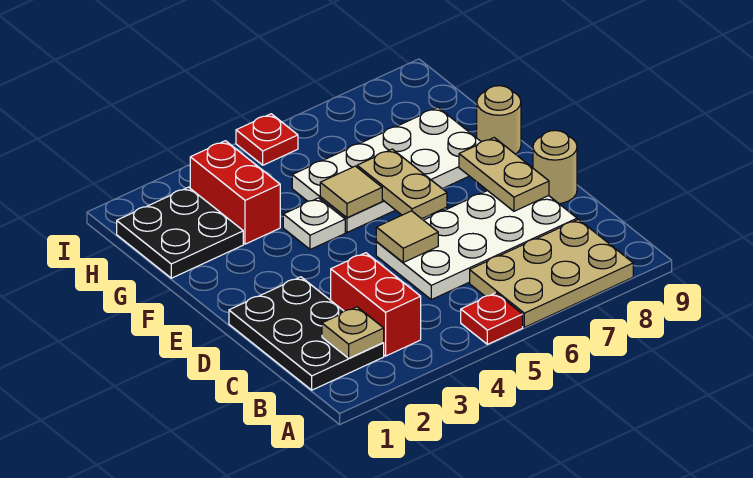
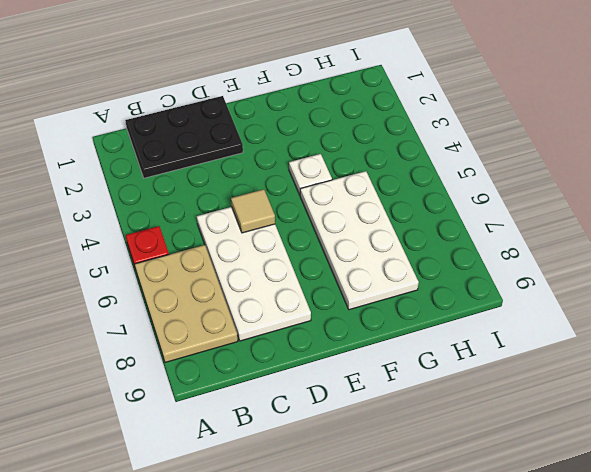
none -> red 1x2 brick [331,253,421,356]
none -> tan 1x1 round brick [533,130,577,203]
none -> tan 1x1 round brick [477,86,521,154]

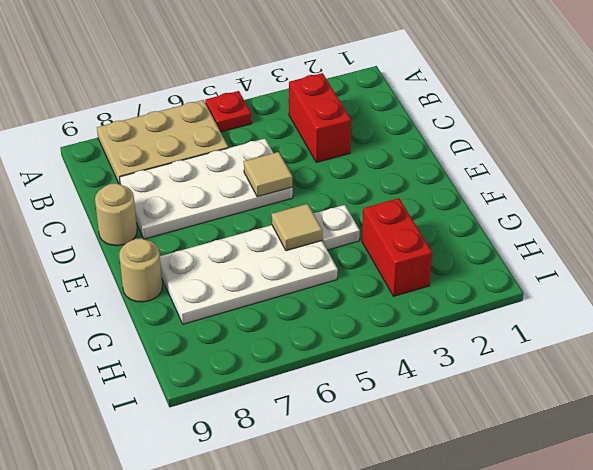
none -> black 2x3 plate [229,277,384,390]
none -> black 2x2 plate [117,187,243,278]
none -> red 1x1 plate [236,114,298,165]

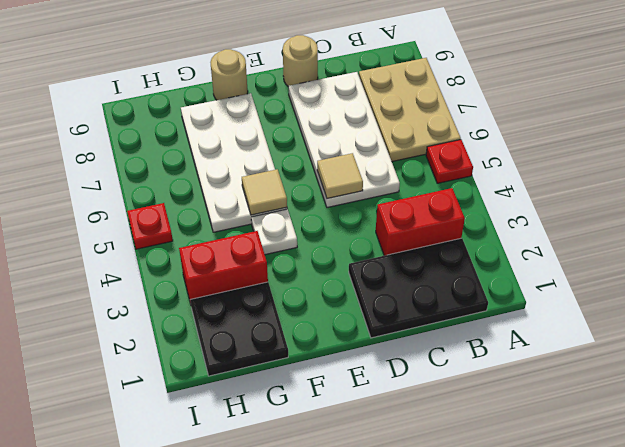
none -> tan 1x1 plate [322,307,384,358]
none -> tan 1x2 plate [459,138,549,211]
none -> tan 1x2 plate [357,149,447,219]

